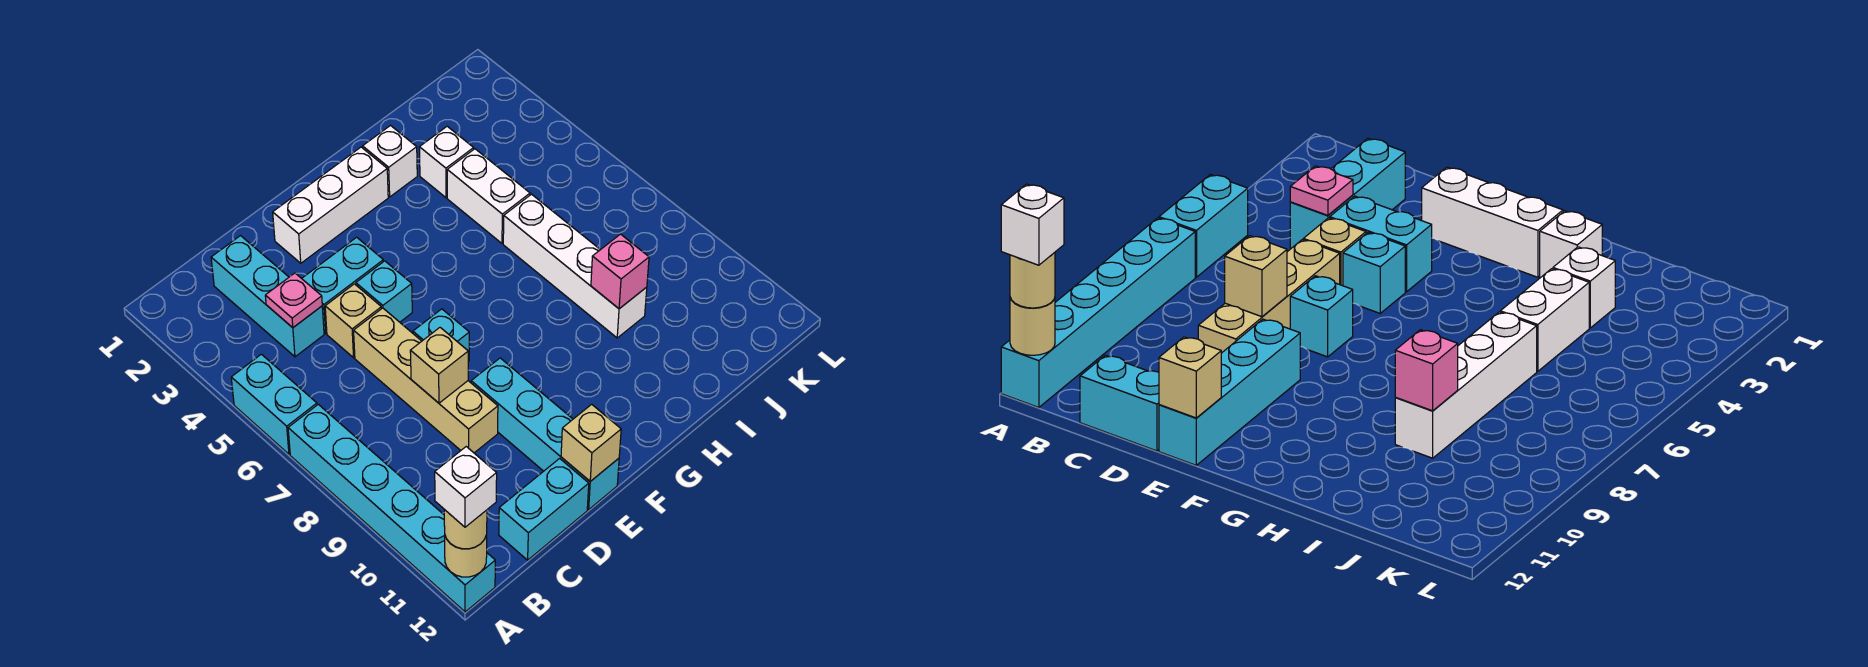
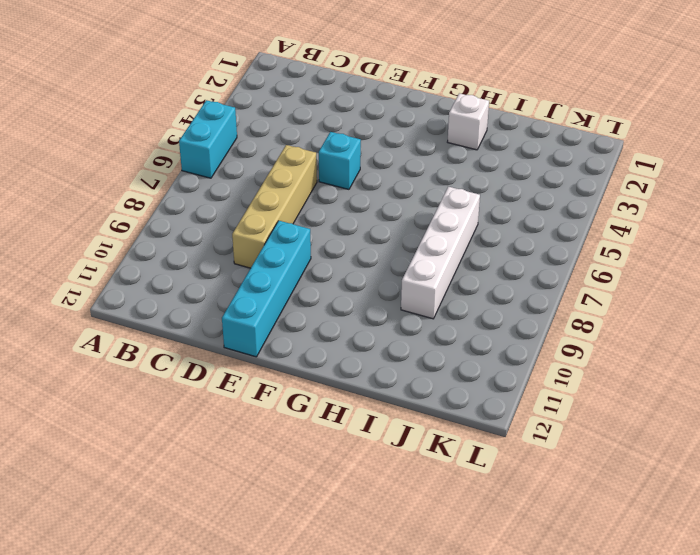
none -> cyan 1x6 brick [288,404,495,612]
none -> cyan 1x3 brick [211,236,324,357]
none -> cyan 1x2 brick [499,458,589,560]

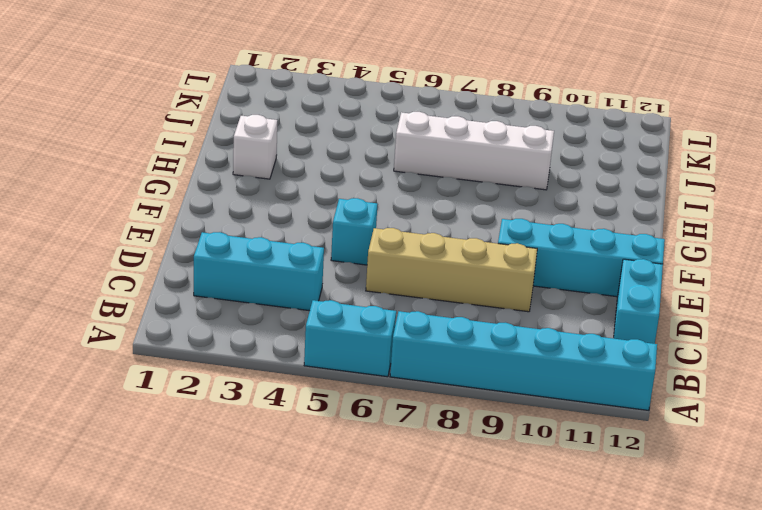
none -> cyan 1x2 brick [302,237,383,333]
none -> tan 1x1 brick [325,284,381,358]
none -> white 1x3 brick [273,147,388,263]

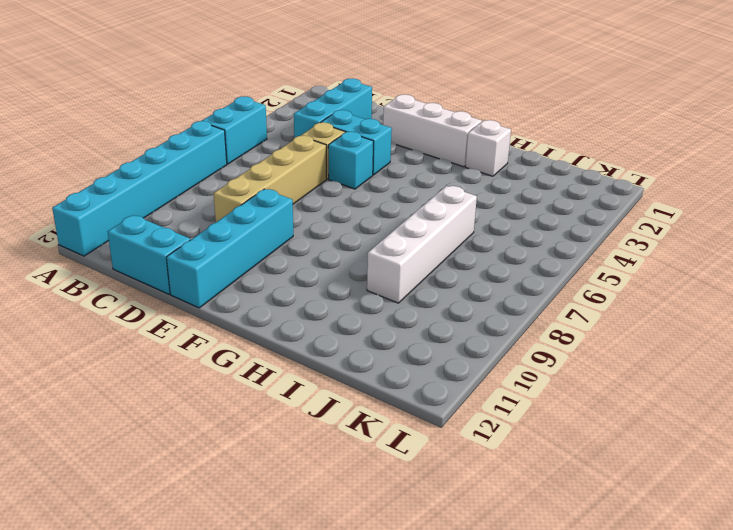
none -> cyan 1x1 brick [413,309,469,362]
none -> white 1x1 brick [419,126,474,198]
none -> white 1x2 brick [447,149,530,243]

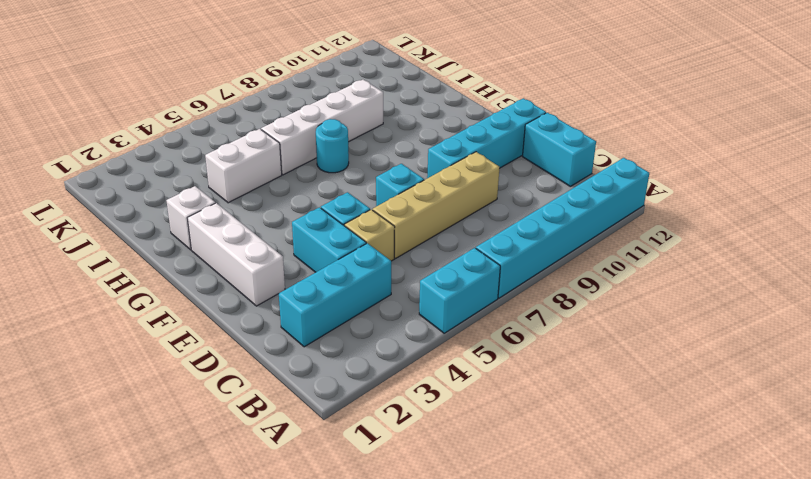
cyan 1x1 round brick [316,119,349,173] -> none
none -> white 1x1 brick [419,126,474,198]
none -> tan 1x1 round brick [445,535,487,577]
none -> pink 1x1 plate [265,273,322,328]

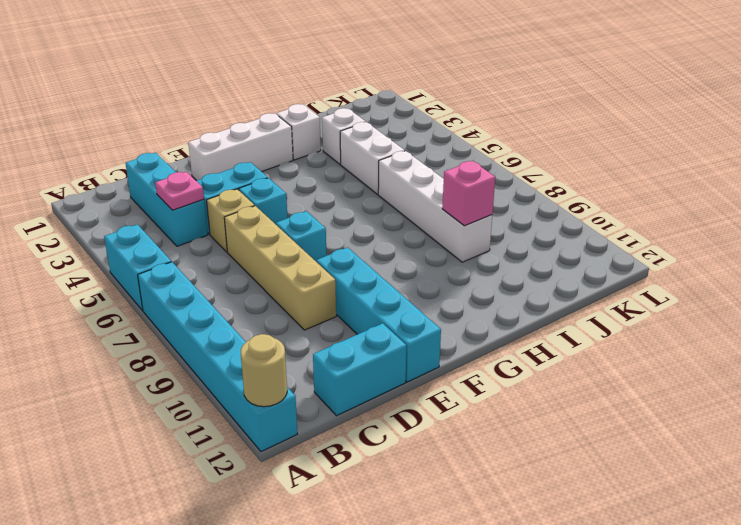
none -> tan 1x1 brick [410,328,468,403]
none -> tan 1x1 brick [561,404,621,481]
none -> tan 1x1 round brick [444,510,487,549]

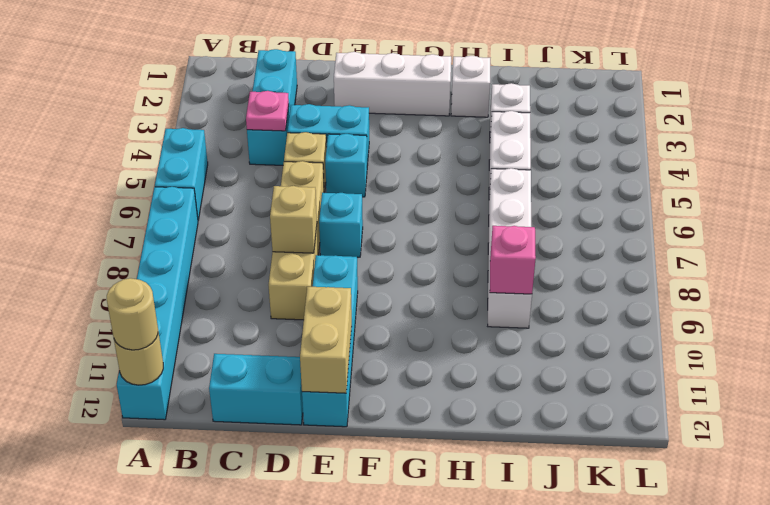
tan 1x2 brick [300,287,352,393] -> tan 1x1 brick [561,404,621,481]
none -> white 1x1 brick [435,447,497,527]

